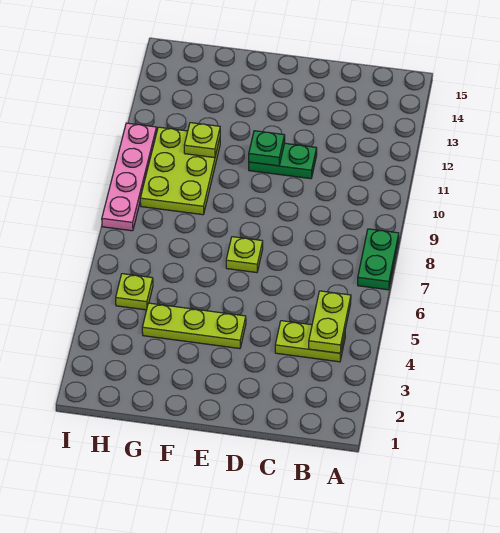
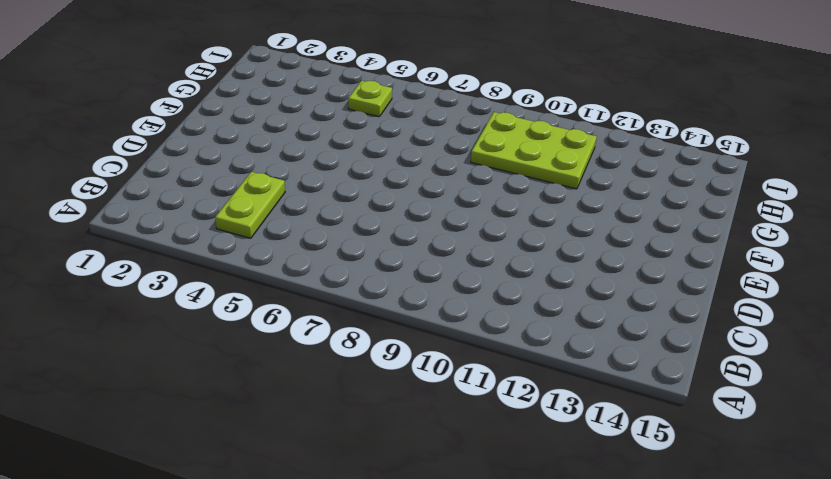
none -> green 1x2 plate [358,229,399,290]
none -> green 1x2 plate [249,143,317,179]

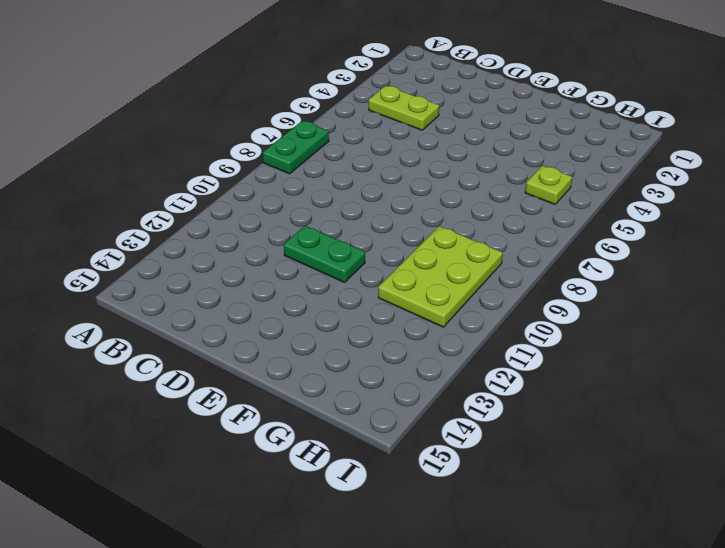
none -> lime 1x3 plate [142,303,246,349]
none -> lime 1x1 plate [226,237,263,273]

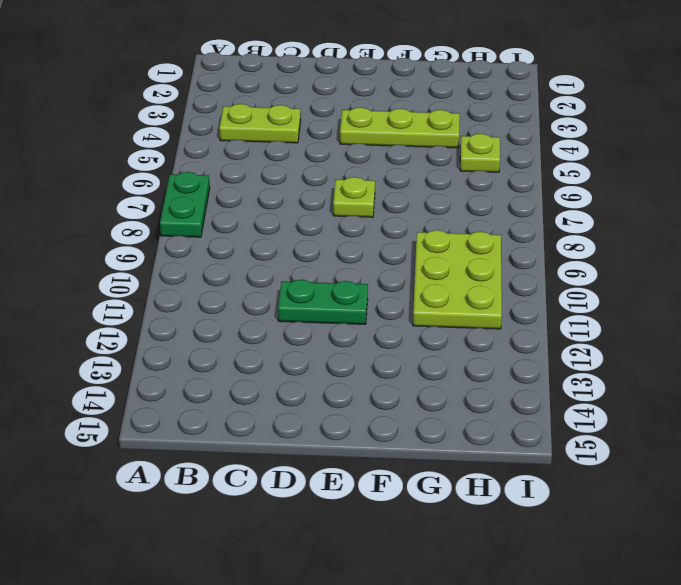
none -> pink 1x4 plate [102,123,157,231]
none -> lime 1x2 plate [309,291,351,353]

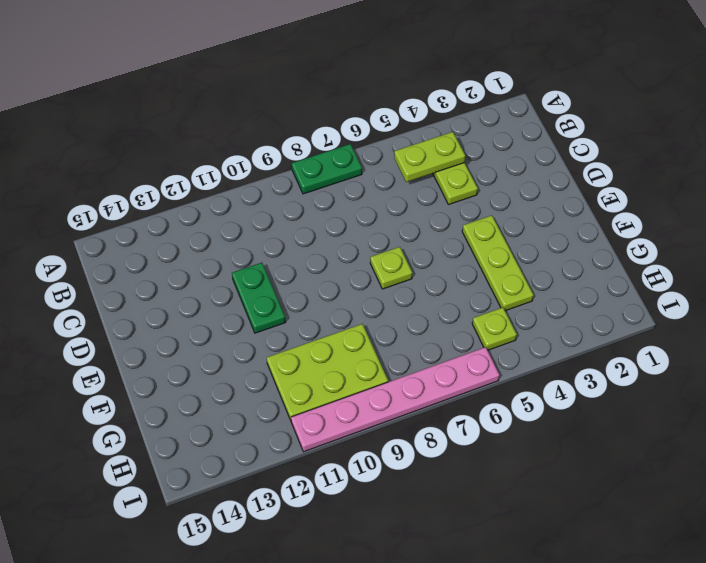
pink 1x6 plate [291,347,499,452] -> pink 1x4 plate [102,123,157,231]
none -> green 1x1 plate [249,131,285,166]
none -> lime 1x1 plate [184,123,220,158]

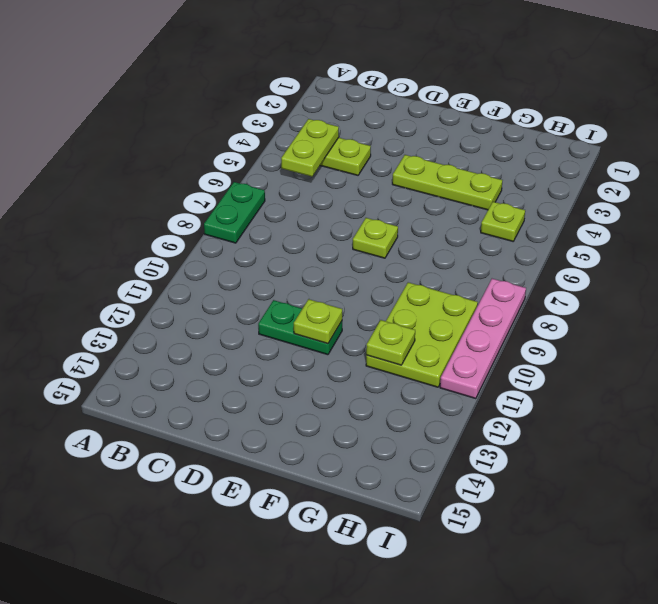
lime 1x1 plate [294,299,342,344] -> green 1x1 plate [249,131,285,166]

